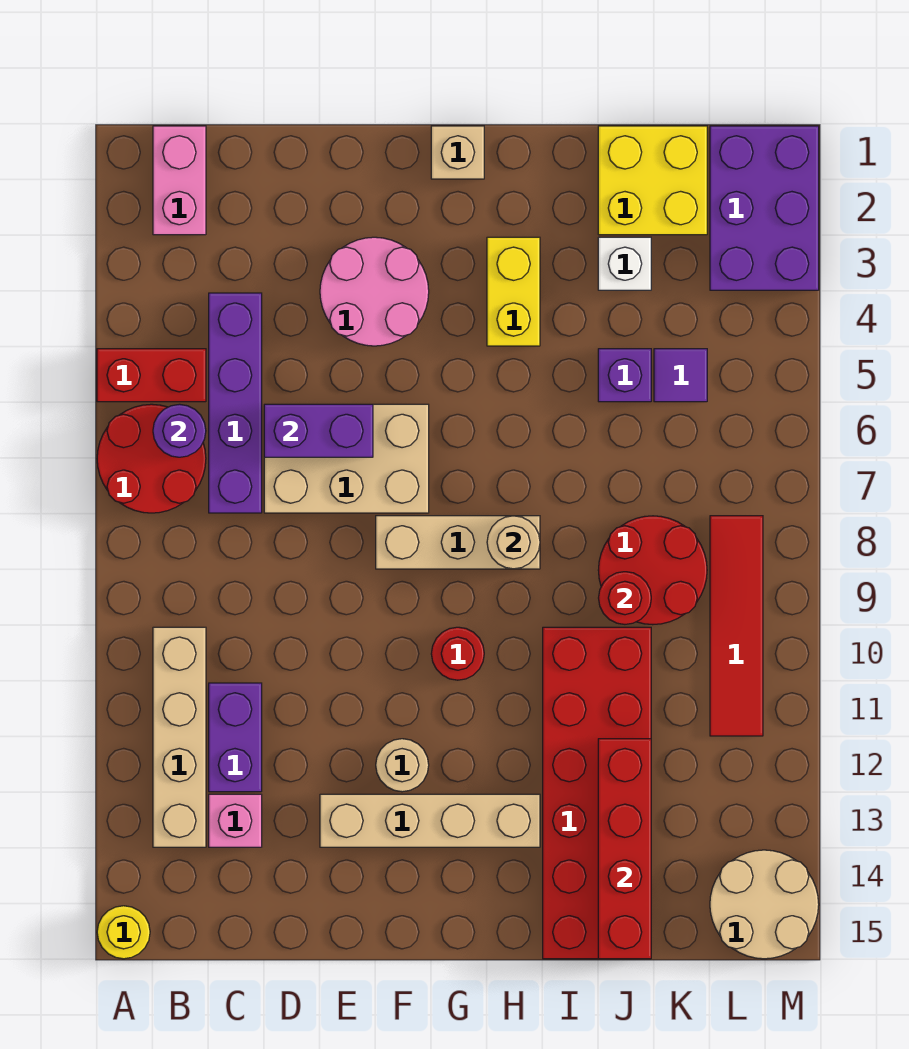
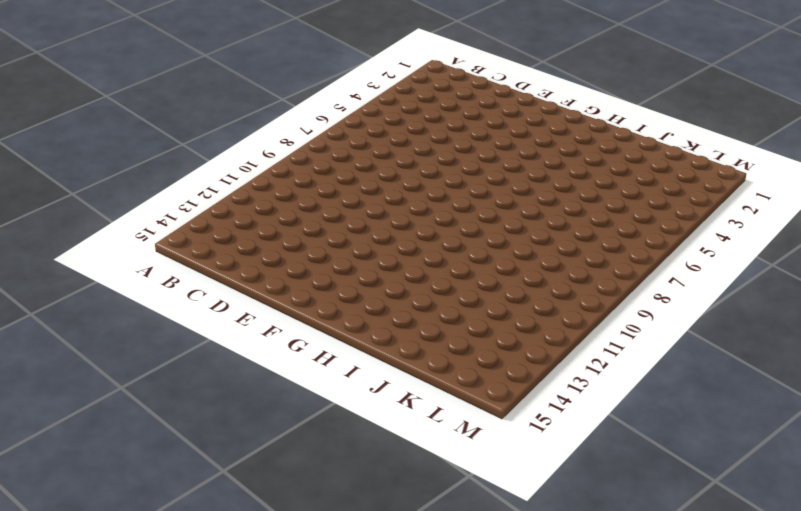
none -> red 1x2 brick [97,349,206,402]
none -> red 2x2 round brick [97,404,206,513]
none -> yellow 1x1 round brick [97,906,150,959]
none -> pink 1x2 brick [153,126,206,235]

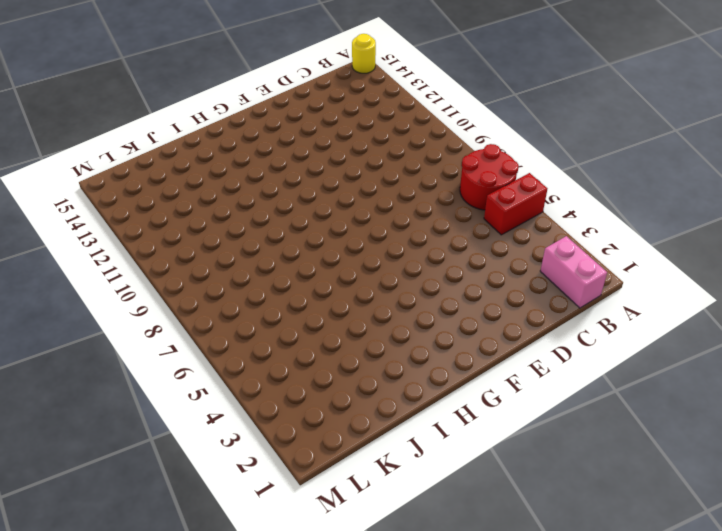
none -> tan 1x4 brick [153,627,206,847]
none -> purple 1x4 brick [209,293,262,513]
none -> purple 1x2 brick [209,683,262,792]
none -> pink 1x1 brick [209,794,262,847]

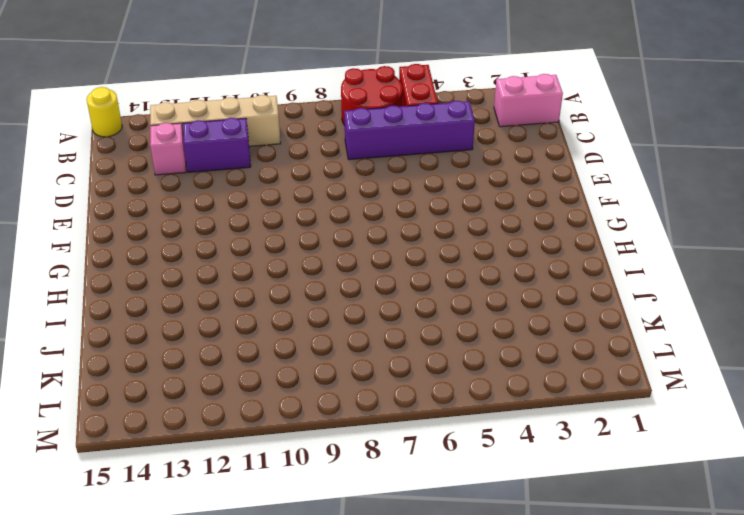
none -> tan 2x3 brick [264,404,429,513]
none -> pink 2x2 round brick [320,237,429,346]
none -> tan 1x4 brick [320,794,540,847]
none -> tan 1x3 brick [376,516,540,569]

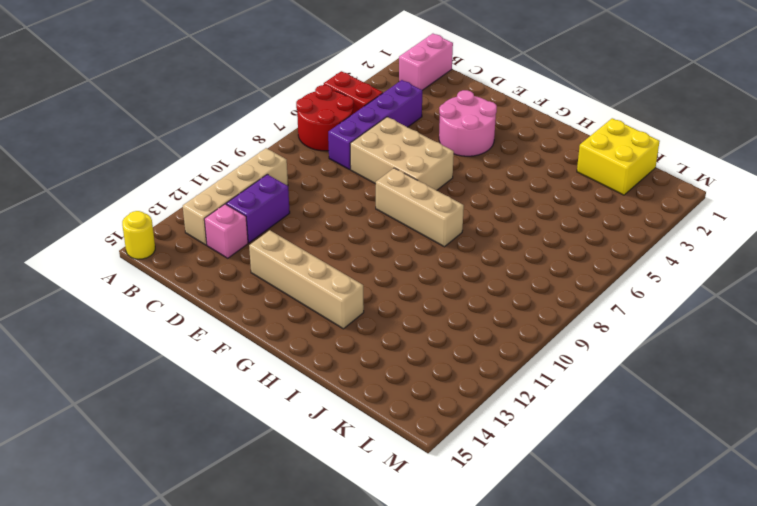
none -> tan 1x1 round brick [376,739,429,792]
none -> tan 1x1 brick [431,126,484,179]
none -> red 1x1 round brick [431,627,484,680]
none -> yellow 1x2 brick [487,237,540,346]

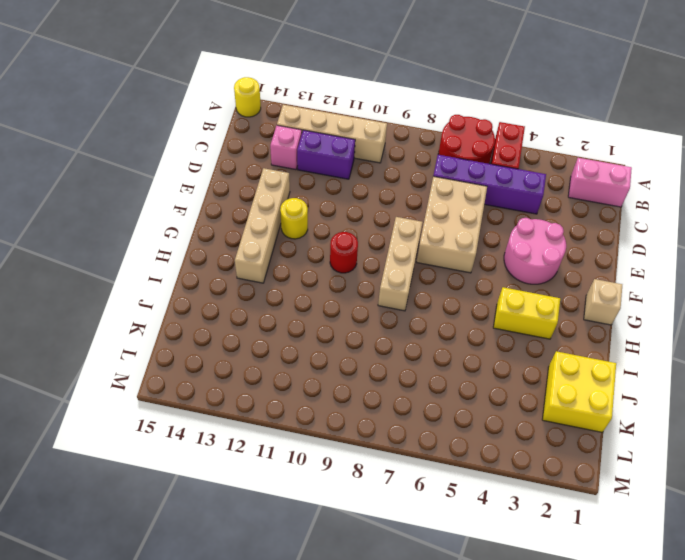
yellow 1x1 round brick [280,198,308,239] -> tan 1x1 round brick [376,739,429,792]
none -> red 2x6 brick [543,627,651,959]
none -> white 1x1 brick [598,237,651,290]
none -> purple 1x1 brick [598,349,651,402]
none -> red 2x2 round brick [598,516,707,625]

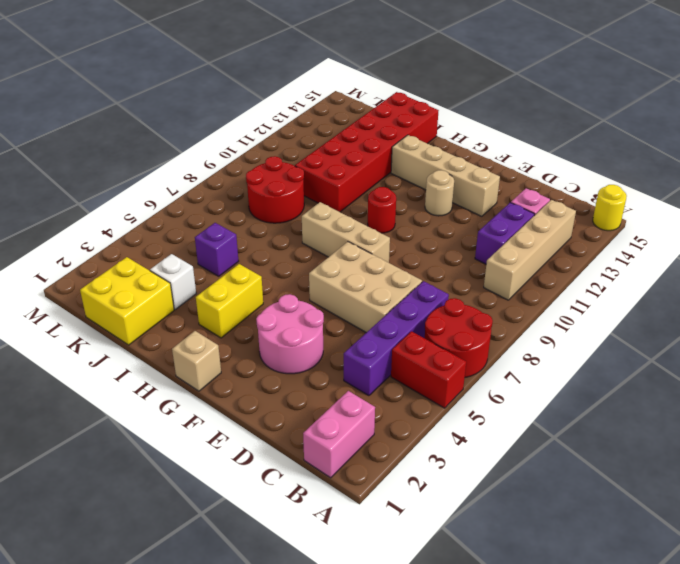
none -> purple 1x1 tile [654,349,707,402]
none -> purple 2x3 brick [710,126,819,290]
none -> red 1x4 tile [710,516,763,736]
none -> tan 2x2 round brick [710,850,819,959]

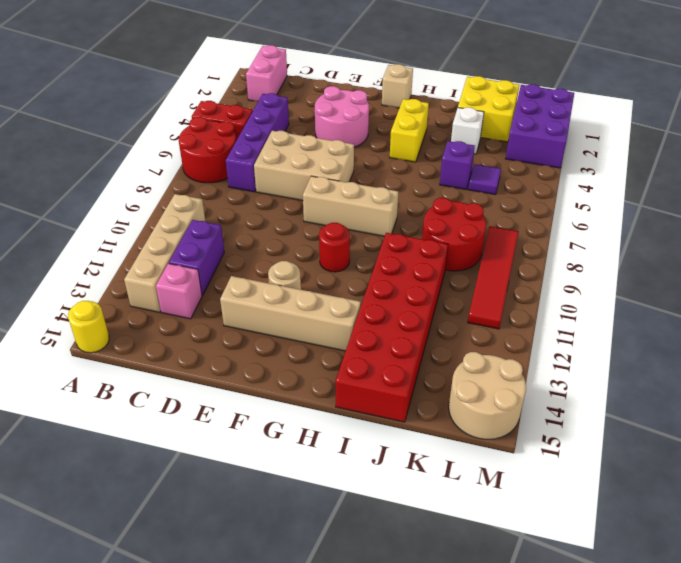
none -> purple 1x1 round brick [153,404,206,457]
none -> purple 1x2 brick [264,404,373,457]
none -> tan 1x1 round brick [487,516,540,569]
none -> red 1x1 round brick [599,572,651,624]

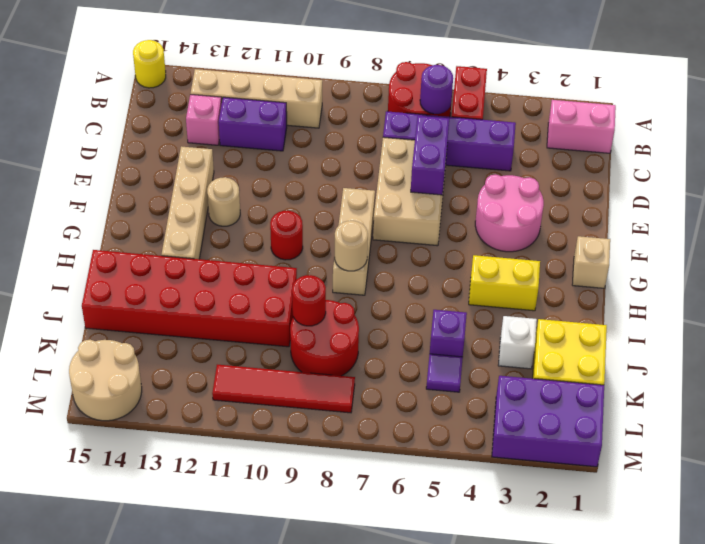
none -> red 1x4 brick [598,739,651,959]

